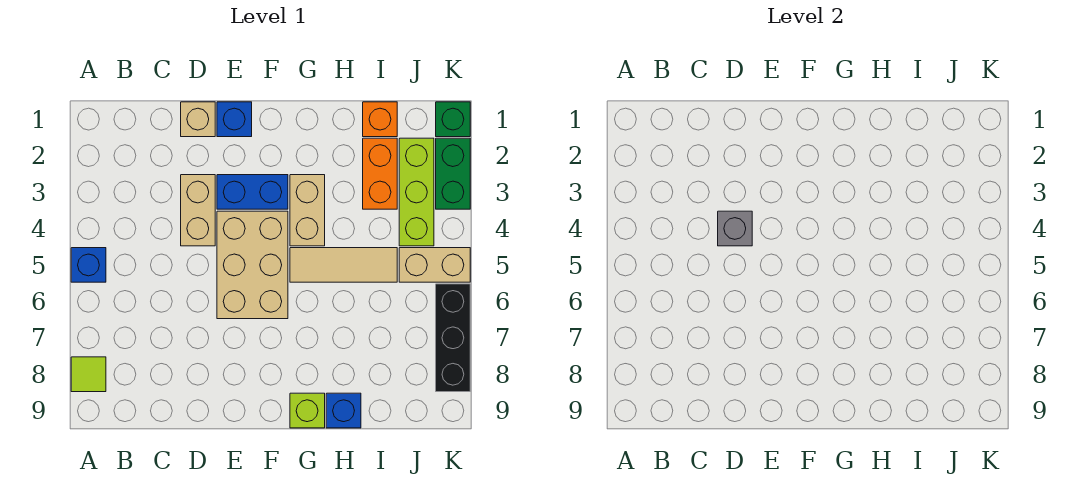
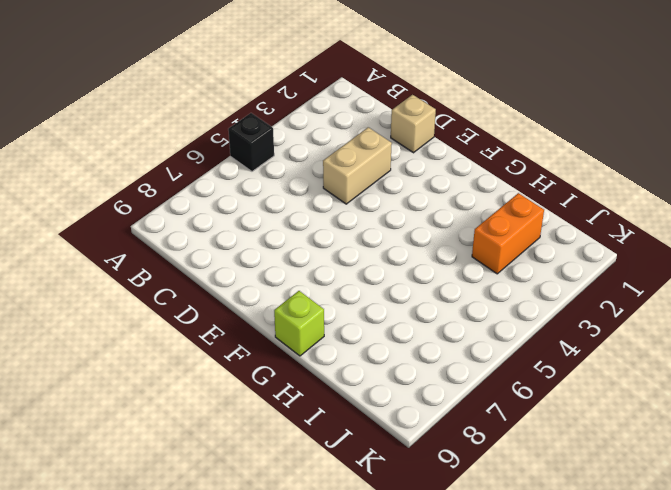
black 1x1 brick [228,113,274,171] -> blue 1x1 brick [71,248,106,282]
none -> lime 1x1 tile [71,357,106,392]
none -> blue 1x1 brick [217,102,252,137]
none -> blue 1x2 brick [217,175,288,209]

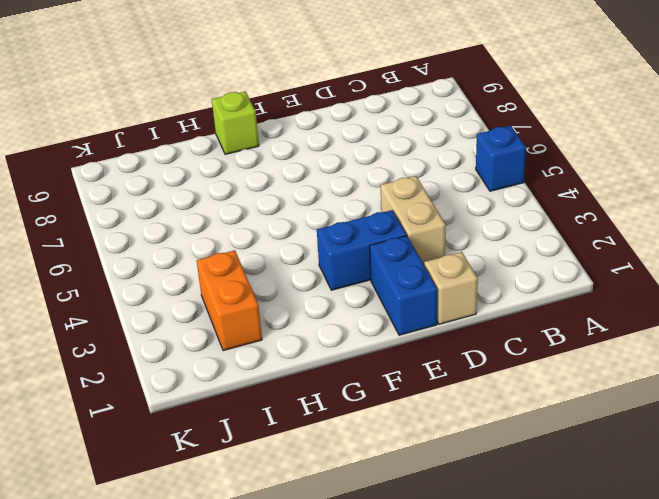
blue 1x2 brick [370,236,437,335] -> blue 1x1 brick [217,102,252,137]
none -> lime 1x1 tile [71,357,106,392]
none -> tan 2x3 brick [217,211,288,319]
none -> tan 1x2 brick [290,175,325,246]

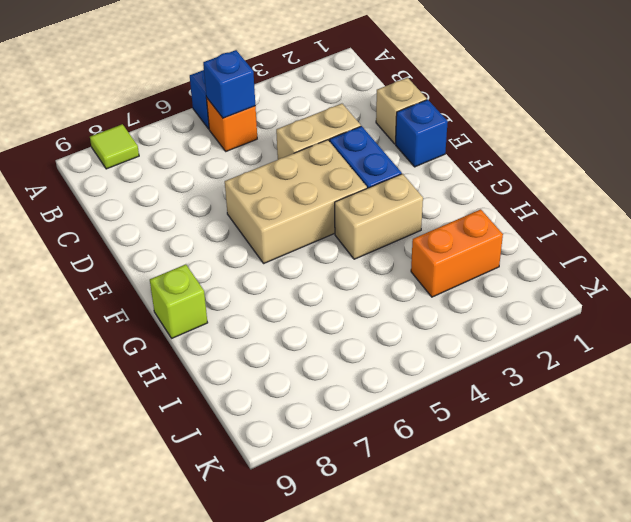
orange 1x1 brick [207,98,257,151] -> orange 1x1 brick moved to [363,102,397,137]
blue 1x1 brick [203,50,255,118] -> blue 1x1 brick moved to [326,393,361,428]
none -> tan 1x3 tile [290,248,397,282]
none -> lime 1x3 brick [399,138,434,246]
none -> tan 1x2 brick [399,248,470,282]

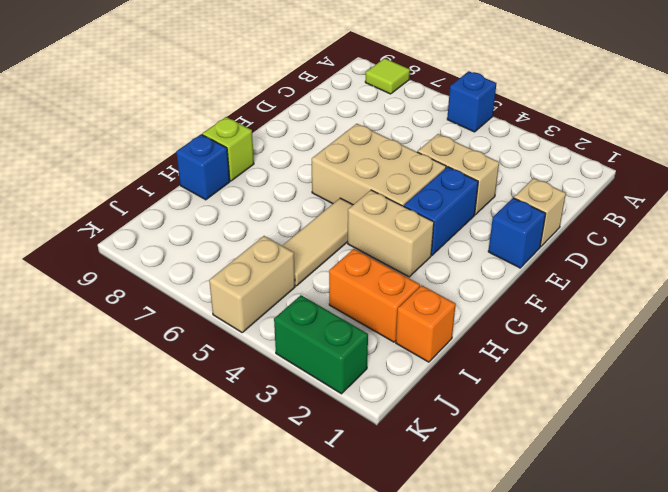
none -> lime 1x3 brick [399,138,434,246]
none -> green 1x1 brick [436,102,470,137]
none -> black 1x3 brick [436,284,470,392]

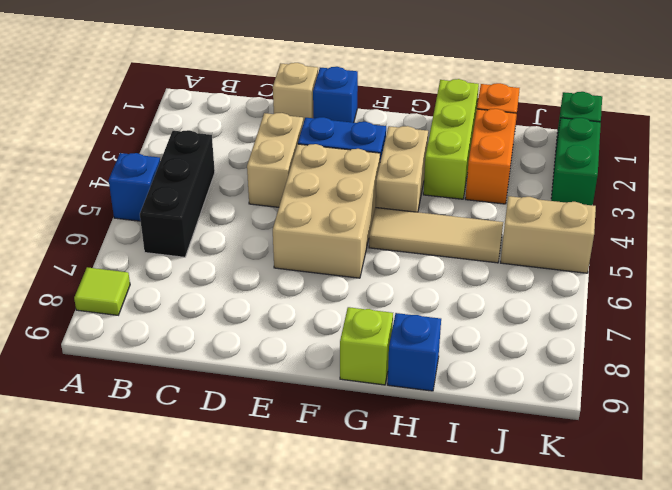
black 1x3 brick [140,130,215,257] -> black 1x3 brick moved to [436,284,470,392]
lime 1x3 brick [423,79,479,199] -> lime 1x3 brick moved to [399,138,434,246]
none -> grey 1x1 brick [718,211,752,246]

